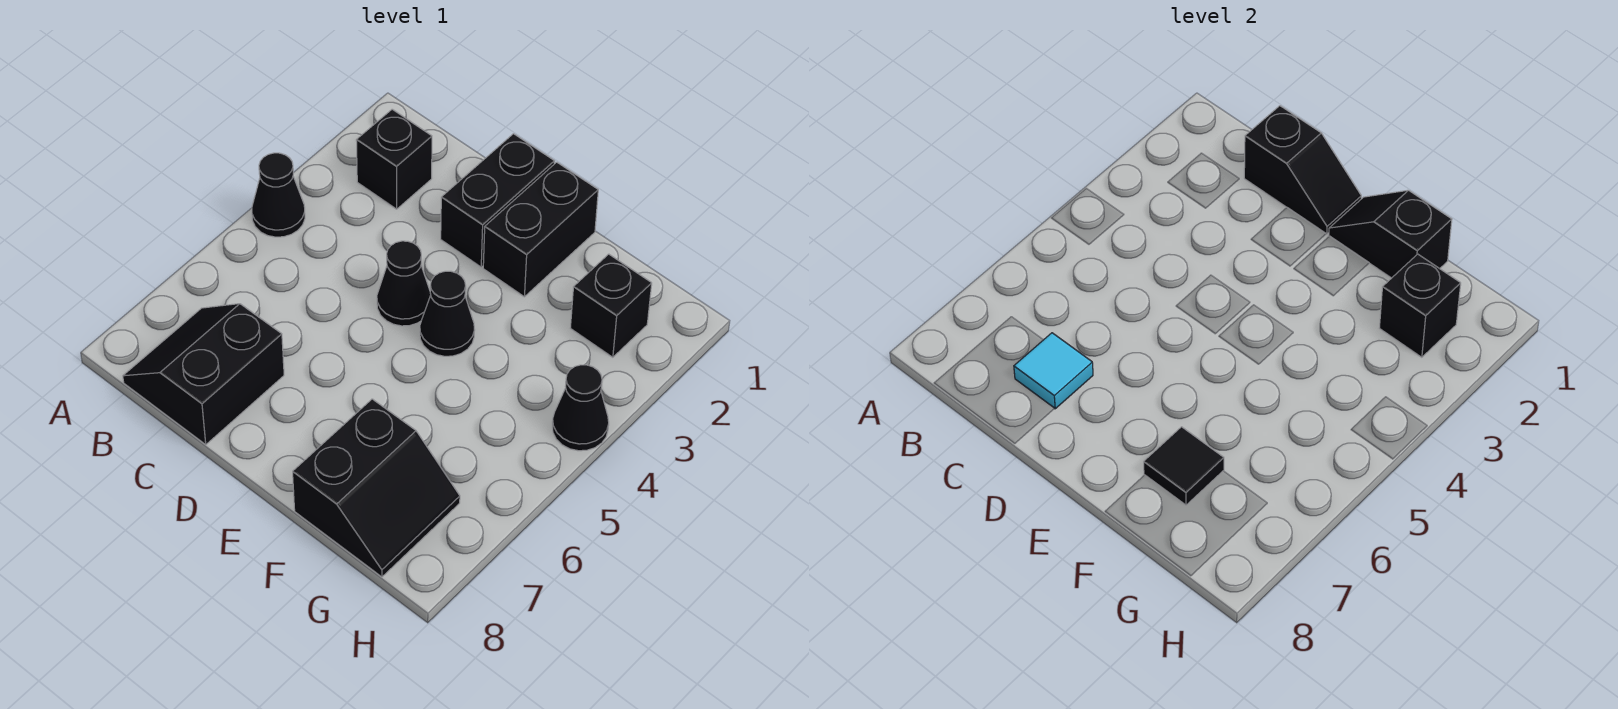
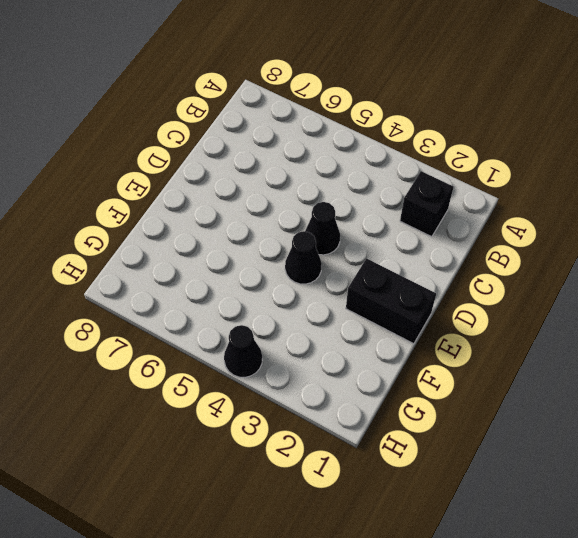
none -> black 1x1 cone [252,153,305,237]
none -> black 2x2 slope [123,304,284,445]
none -> black 1x2 brick [441,134,555,267]

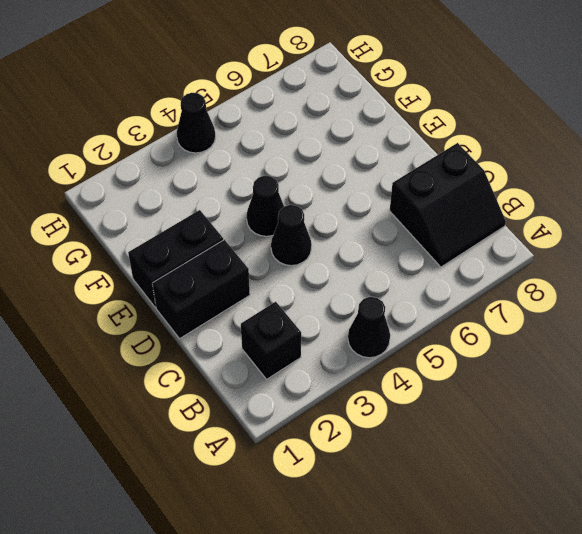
none -> black 2x2 slope [293,399,460,577]
none -> black 1x1 brick [571,254,652,357]
none -> black 1x2 slope [1244,106,1361,234]

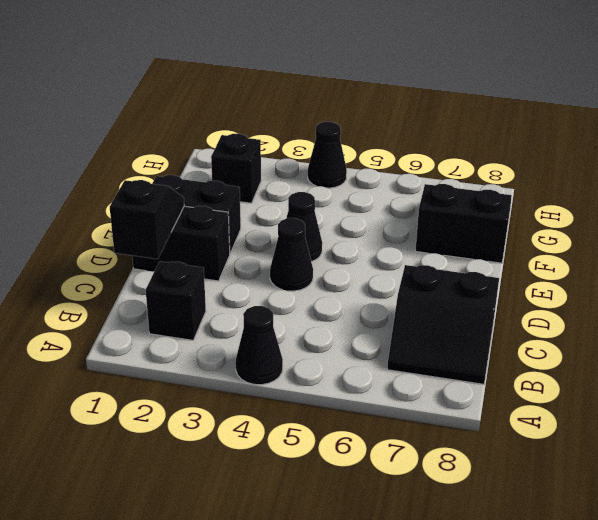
none -> cyan 1x1 tile [1014,333,1093,409]
none -> black 1x2 slope [1329,190,1452,278]
none -> black 1x1 tile [1144,427,1224,505]

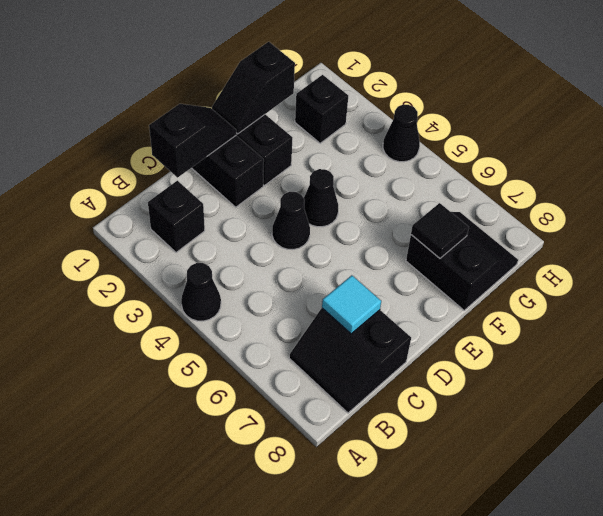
none -> black 1x1 brick [1380,254,1461,357]

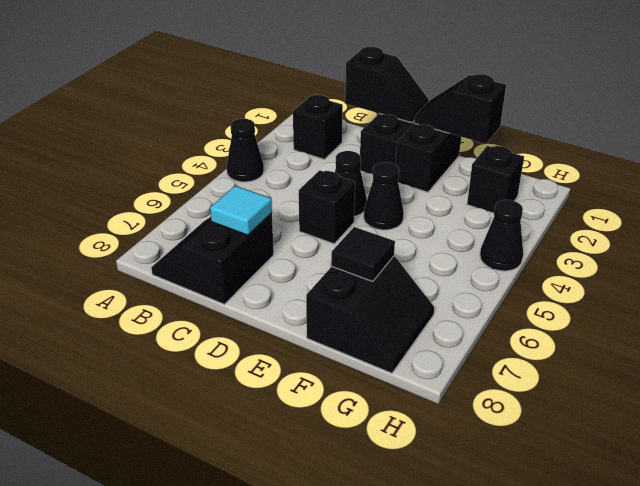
black 1x1 brick [299,170,355,244] -> black 1x1 brick moved to [1380,254,1461,357]

